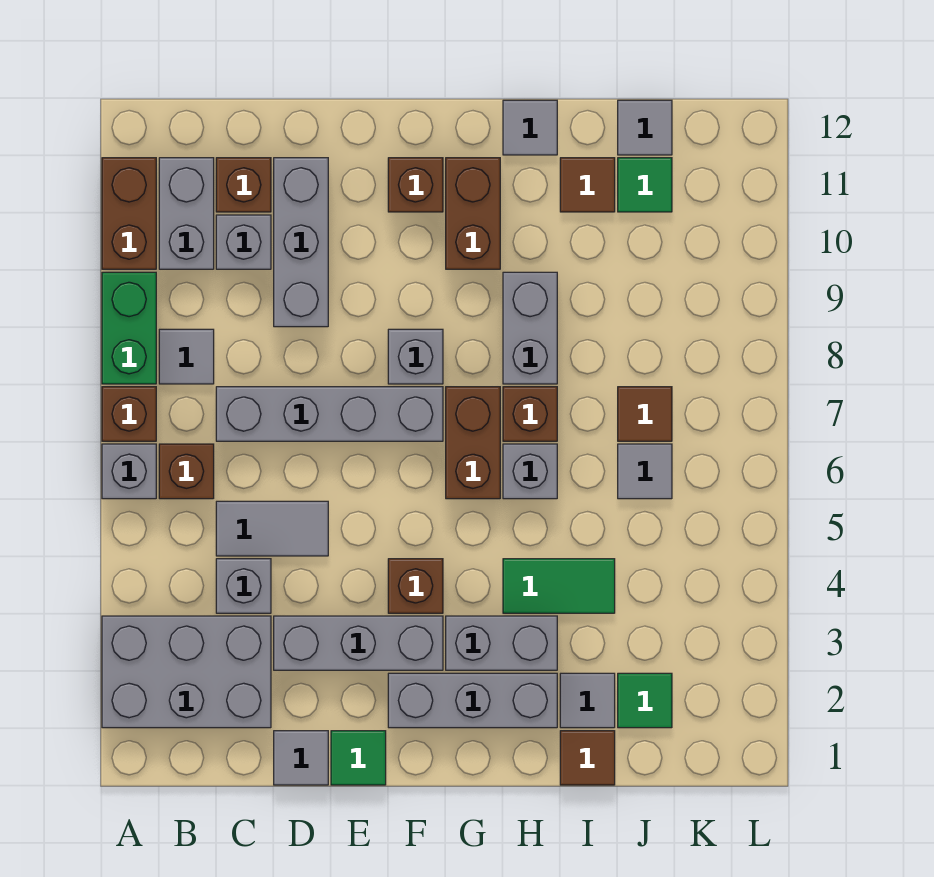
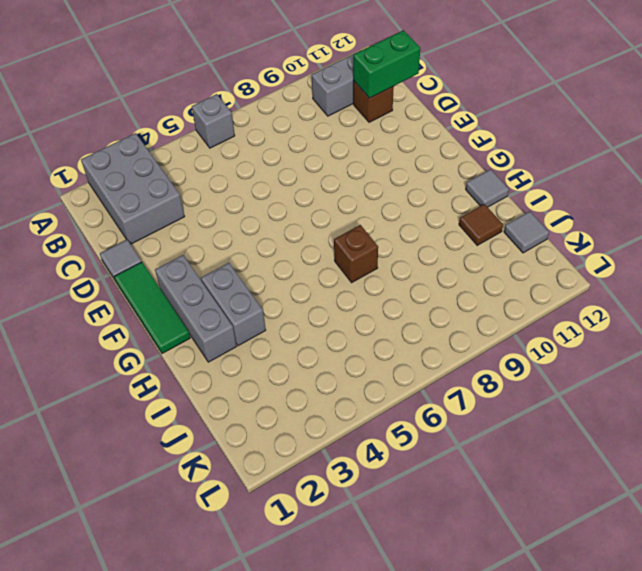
green 1x2 brick [353,30,420,98] -> green 1x2 brick moved to [102,272,156,384]
green 1x3 tile [114,262,190,354] -> green 1x1 tile [331,731,386,785]
none -> brown 1x1 brick [102,387,156,441]
none -> brown 1x2 brick [102,158,156,269]
none -> brown 1x1 brick [159,444,214,499]
none -> grey 1x1 tile [159,329,214,384]

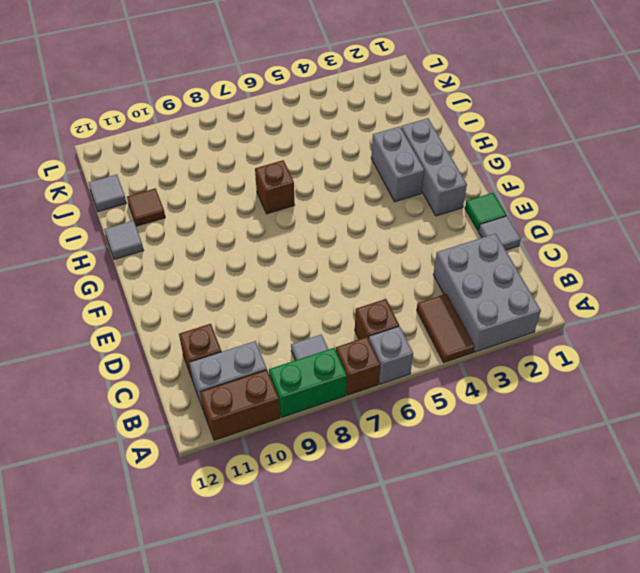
brown 1x2 tile [417,294,475,363] -> none
none -> grey 1x1 brick [216,559,271,613]
none -> grey 1x2 tile [216,501,328,556]
none -> grey 1x4 brick [216,387,443,441]
none -> grey 1x1 brick [216,215,271,269]

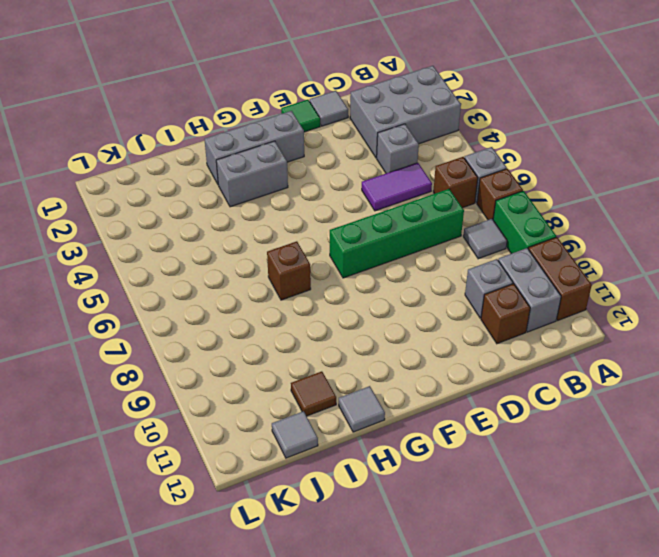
purple 1x2 tile [362,163,432,211] -> grey 1x2 tile [216,501,328,556]
green 1x4 brick [330,189,464,278] -> grey 1x4 brick [216,387,443,441]
none -> grey 1x3 brick [274,616,443,670]
none -> grey 1x3 brick [274,158,328,327]
none -> brown 1x1 brick [388,559,443,613]
none -> grey 1x1 brick [388,329,443,384]

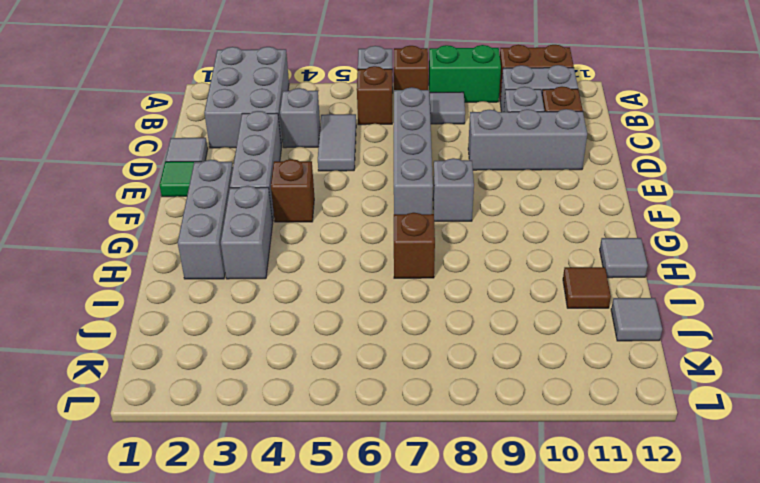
none -> brown 1x1 brick [388,158,443,212]
none -> brown 1x2 brick [446,387,500,499]
none -> brown 1x2 brick [446,158,500,269]
none -> green 1x2 tile [503,559,615,613]

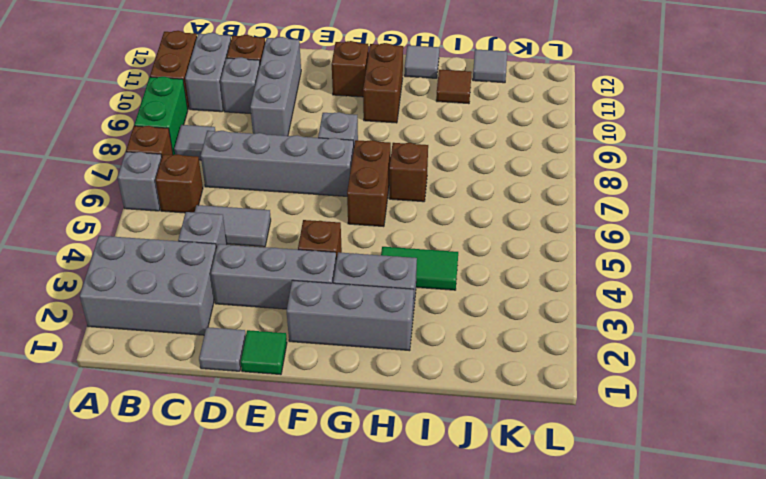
none -> grey 1x1 brick [503,444,557,499]
none -> grey 1x2 brick [503,272,557,384]
none -> brown 1x1 tile [560,731,615,785]
none -> grey 1x1 tile [560,673,615,728]

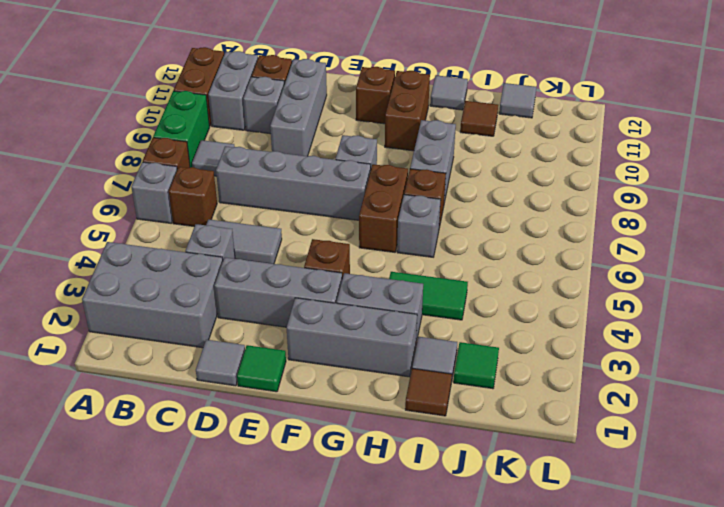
none -> grey 1x1 tile [618,444,672,499]
none -> brown 1x1 tile [618,387,672,441]
none -> green 1x1 tile [618,158,672,212]

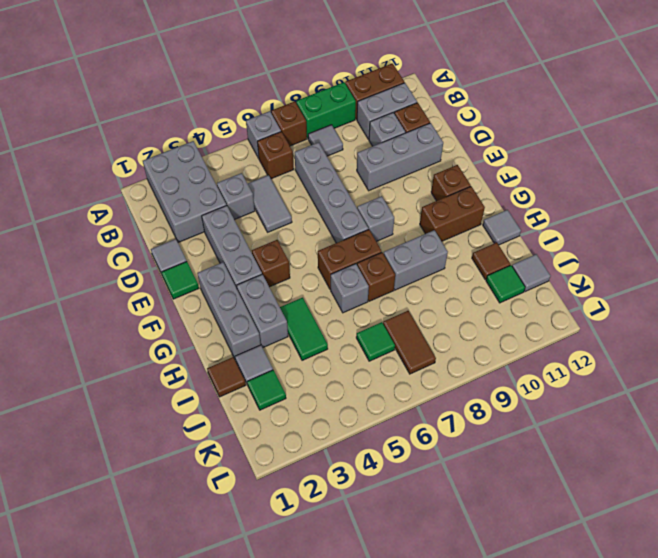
green 1x1 tile [356,322,395,361] -> grey 1x1 tile [618,444,672,499]
brown 1x2 tile [383,311,436,374] -> brown 1x1 tile [618,387,672,441]

